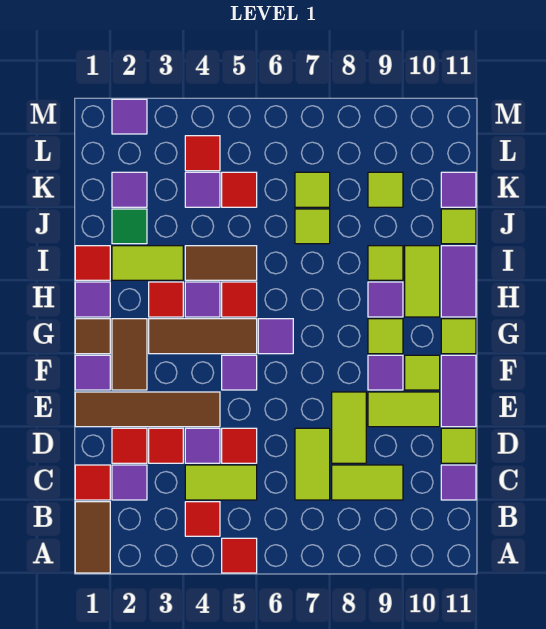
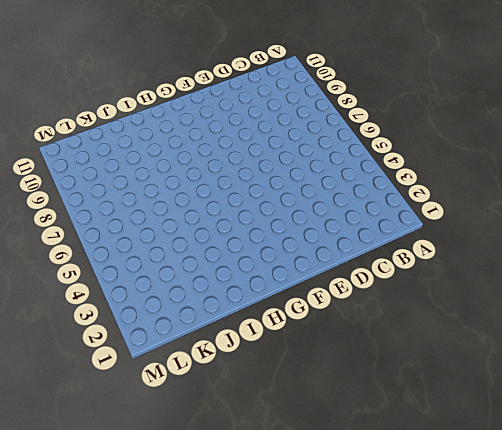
none -> brown 1x2 tile [75,502,110,573]
none -> red 1x1 tile [222,538,257,573]
none -> red 1x1 tile [185,502,220,536]
none -> red 1x1 tile [75,465,110,500]

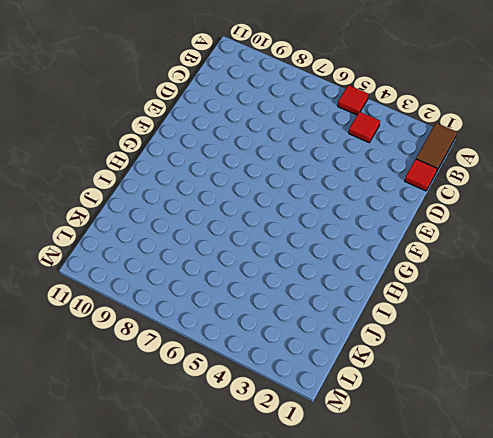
none -> purple 1x1 tile [112,465,147,500]
none -> lime 1x2 tile [185,465,257,500]
none -> lime 1x2 tile [295,428,330,500]
none -> lime 1x2 tile [332,465,403,500]

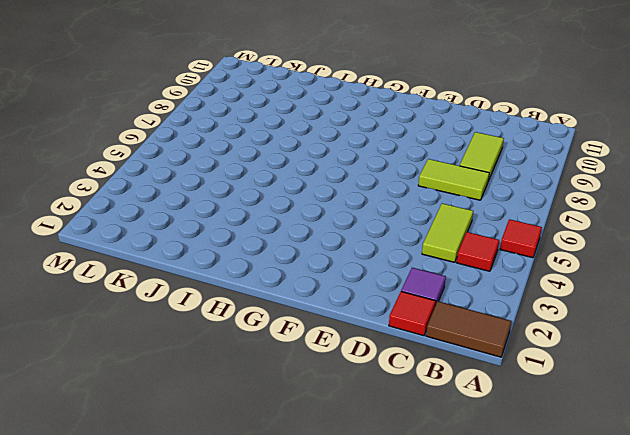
none -> purple 1x1 tile [441,465,476,500]
none -> red 1x1 tile [112,428,147,463]
none -> red 1x1 tile [149,428,183,463]
none -> purple 1x1 tile [185,428,220,463]

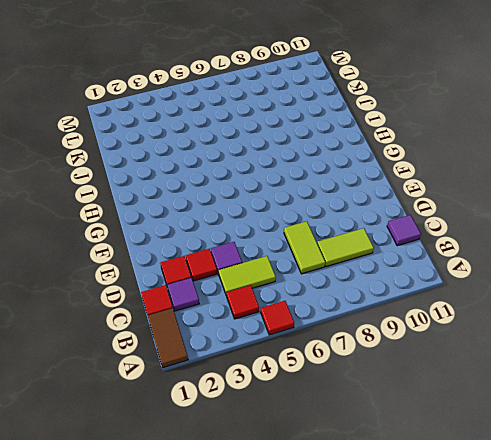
none -> red 1x1 tile [222,428,257,463]
none -> lime 1x2 tile [332,392,366,463]
none -> lime 1x1 tile [441,428,476,463]
none -> brown 1x4 tile [75,392,220,427]

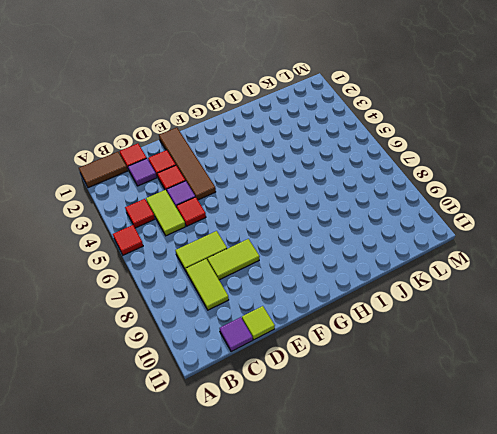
none -> lime 1x2 tile [368,392,440,427]
none -> purple 1x2 tile [441,355,476,427]
none -> purple 1x1 tile [75,355,110,390]
none -> brown 1x2 tile [112,319,147,390]

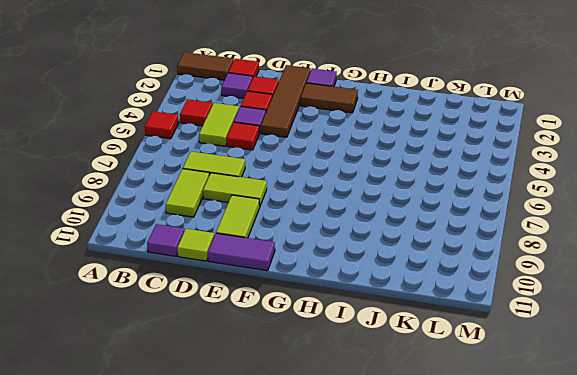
none -> purple 1x1 tile [222,355,257,390]
none -> purple 1x1 tile [368,355,403,390]
none -> lime 1x1 tile [405,355,440,390]
none -> brown 1x1 tile [75,319,110,354]

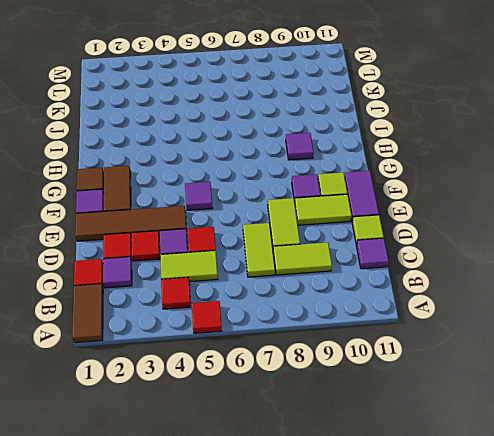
none -> brown 1x3 tile [149,319,257,354]
none -> purple 1x1 tile [258,319,293,354]
none -> lime 1x1 tile [368,319,403,354]
none -> lime 1x1 tile [441,319,476,354]

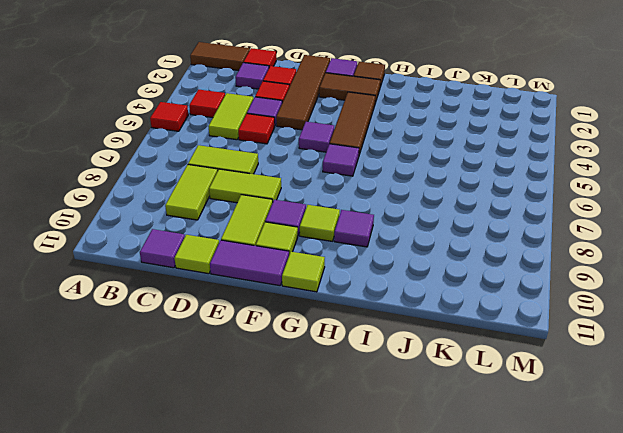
none -> purple 1x1 tile [75,282,110,317]
none -> red 1x1 tile [149,282,183,317]
none -> purple 1x1 tile [185,282,220,317]
none -> red 1x1 tile [222,282,257,317]

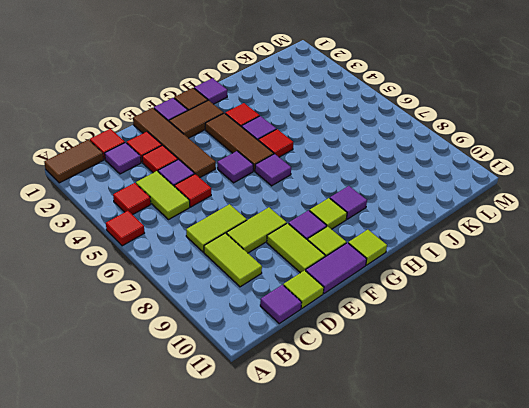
none -> lime 1x2 tile [405,246,440,317]
none -> purple 1x2 tile [441,246,476,317]
none -> red 1x1 tile [75,246,110,280]
none -> lime 1x2 tile [112,246,183,280]

